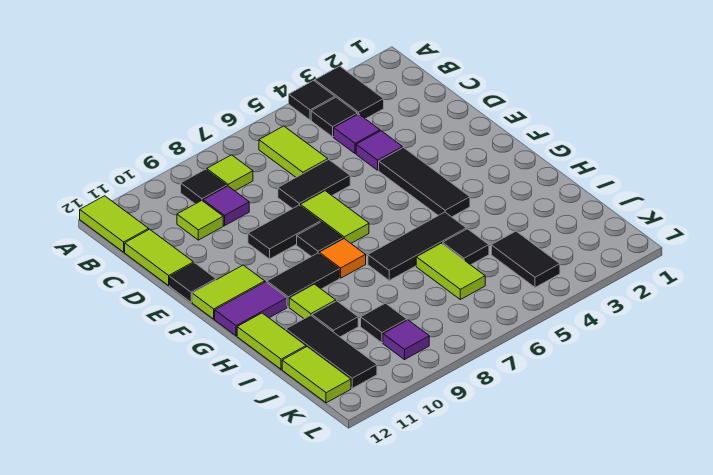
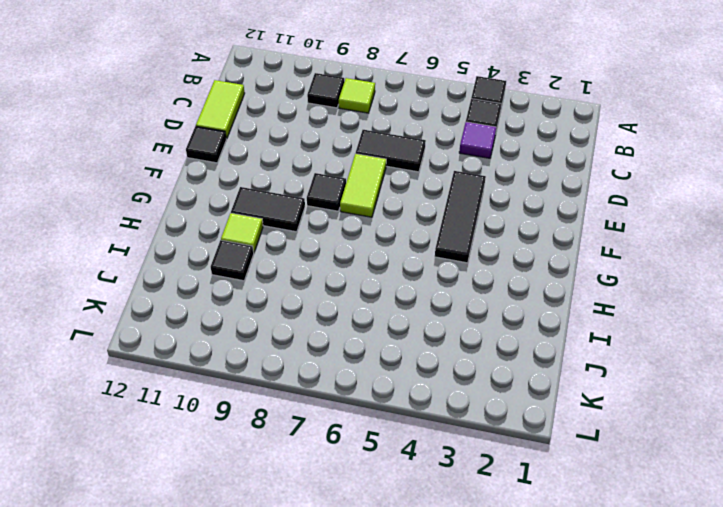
none -> black 1x2 tile [315,66,384,119]
none -> lime 1x2 tile [80,196,149,252]
none -> lime 1x2 tile [259,126,328,177]
none -> purple 1x1 tile [203,186,249,226]

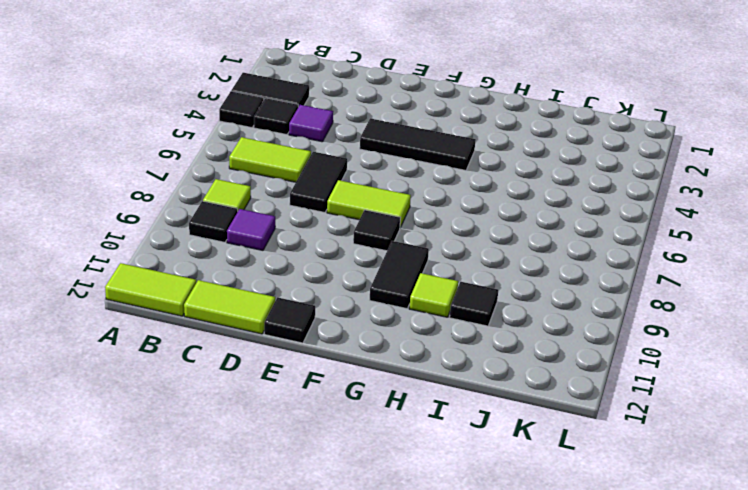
none -> lime 1x1 tile [177,201,223,240]
none -> purple 1x1 tile [356,131,402,170]
none -> black 1x2 tile [248,205,321,259]
none -> lime 1x2 tile [192,265,265,319]

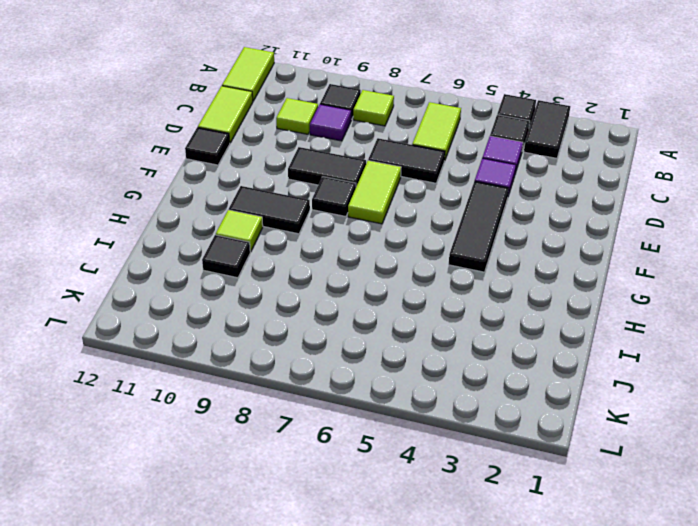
none -> lime 1x2 tile [192,265,265,319]
none -> orange 1x1 tile [319,239,366,278]
none -> purple 1x2 tile [215,282,287,336]
none -> black 1x3 tile [368,212,466,280]

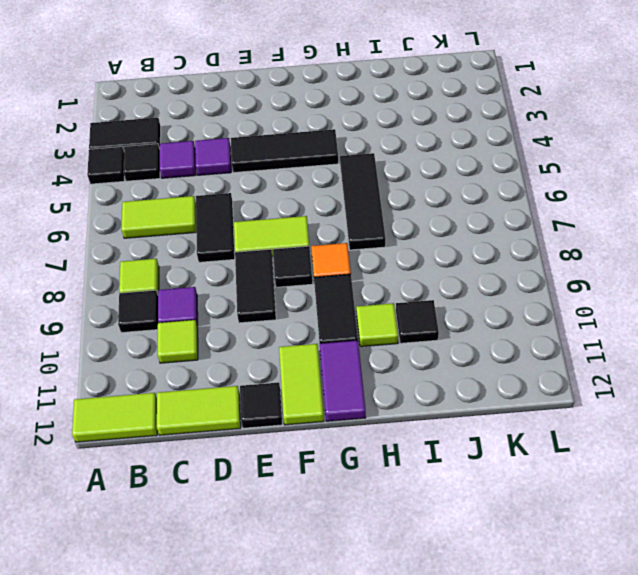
none -> lime 1x2 tile [237,313,306,369]
none -> black 1x1 tile [443,229,489,265]
none -> lime 1x2 tile [416,243,485,300]
none -> black 1x3 tile [286,315,377,388]

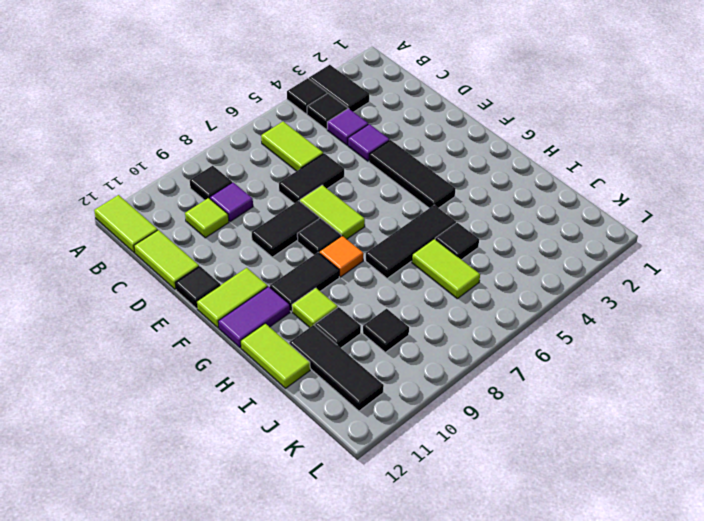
none -> lime 1x1 tile [207,155,253,191]
none -> black 1x2 tile [491,231,560,287]
none -> lime 1x2 tile [282,347,351,403]
none -> purple 1x1 tile [383,320,429,360]

